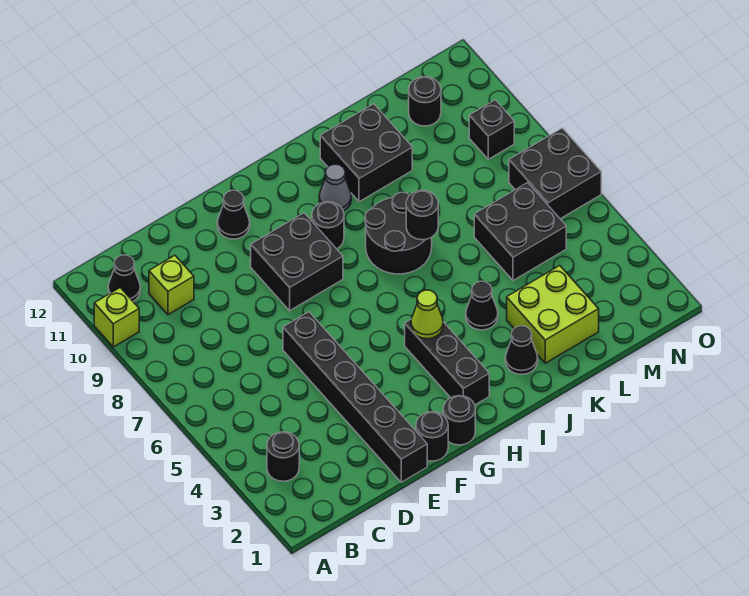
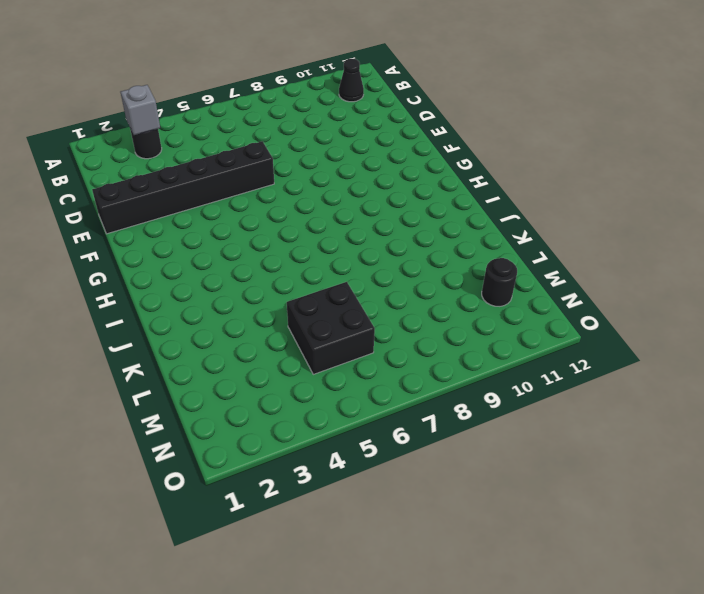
grey 1x1 brick [121,85,160,135] -> none
none -> lime 1x1 brick [94,288,139,347]
none -> lime 1x1 brick [149,255,194,315]
none -> black 1x1 round brick [416,412,448,461]

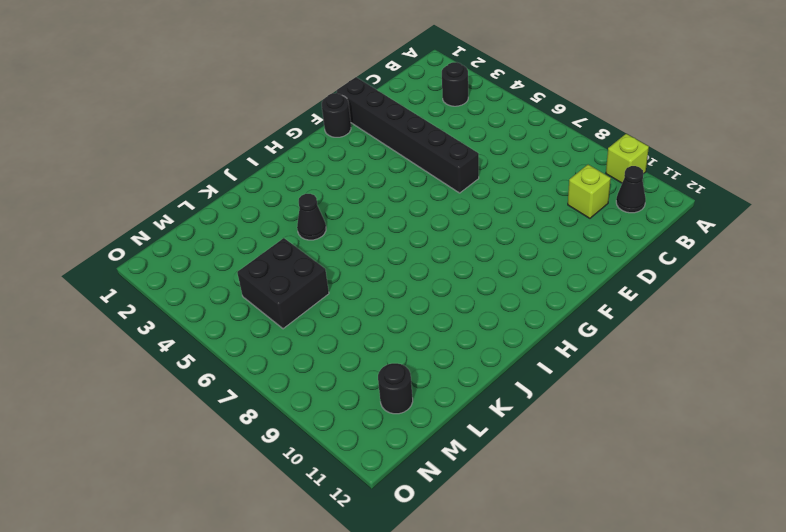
none -> black 2x2 brick [251,213,343,311]
none -> black 1x1 cone [217,190,250,239]
none -> black 1x1 round brick [443,396,475,445]

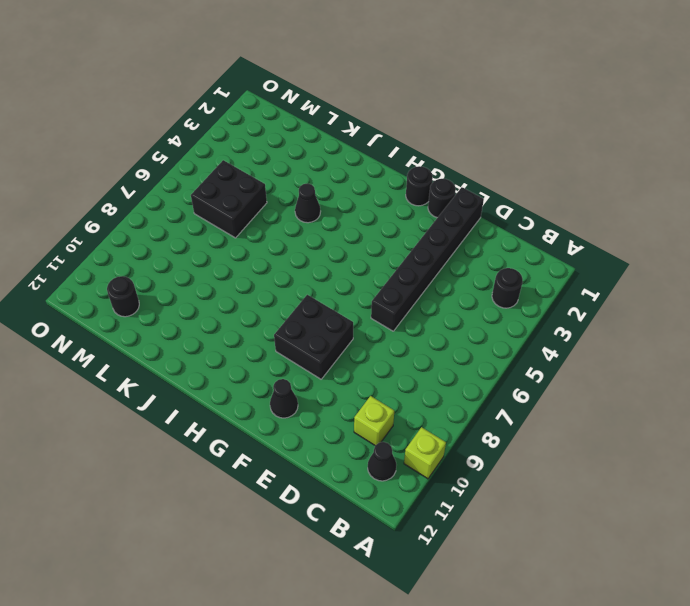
none -> black 1x3 brick [405,319,489,405]
none -> black 1x1 round brick [312,202,344,249]
none -> black 2x2 round brick [365,192,432,274]

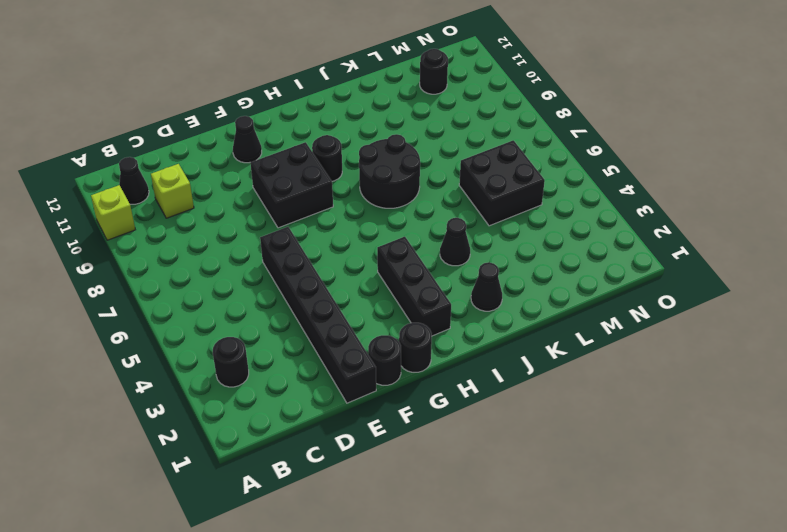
none -> grey 1x1 cone [319,164,351,211]
none -> black 2x2 brick [320,104,412,202]
none -> lime 2x2 brick [507,266,599,363]

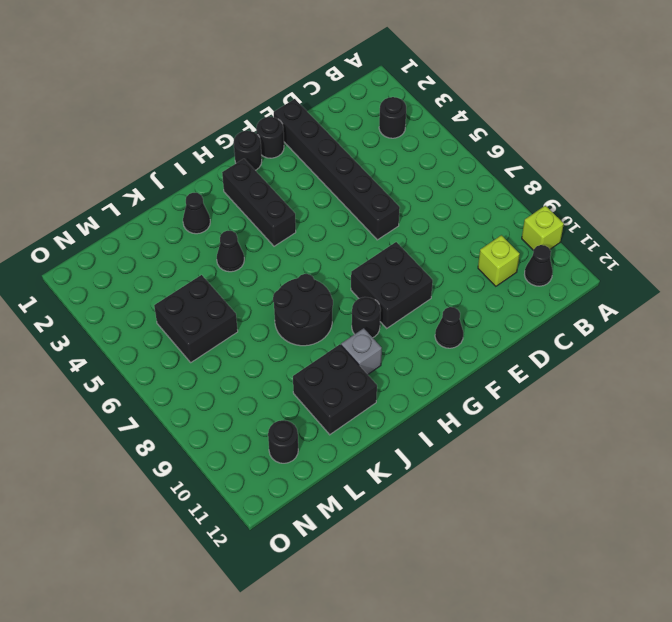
grey 1x1 brick [341,328,382,374] -> grey 1x1 cone [319,164,351,211]
none -> lime 2x2 brick [507,266,599,363]
none -> black 2x2 brick [509,128,601,219]
none -> black 1x1 brick [469,100,514,159]

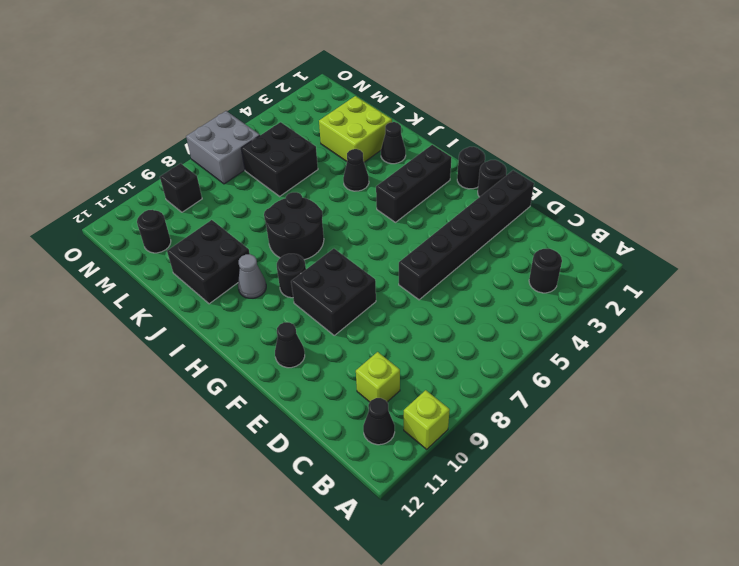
grey 2x2 brick [186,111,260,184] -> black 2x2 brick [509,128,601,219]
none -> lime 1x1 cone [411,290,443,339]
none -> black 1x1 round brick [406,190,438,240]

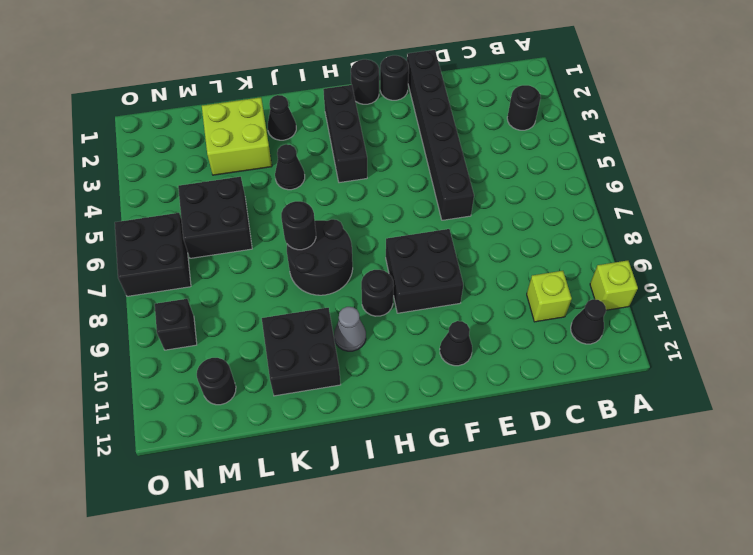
none -> lime 1x1 cone [411,290,443,339]

